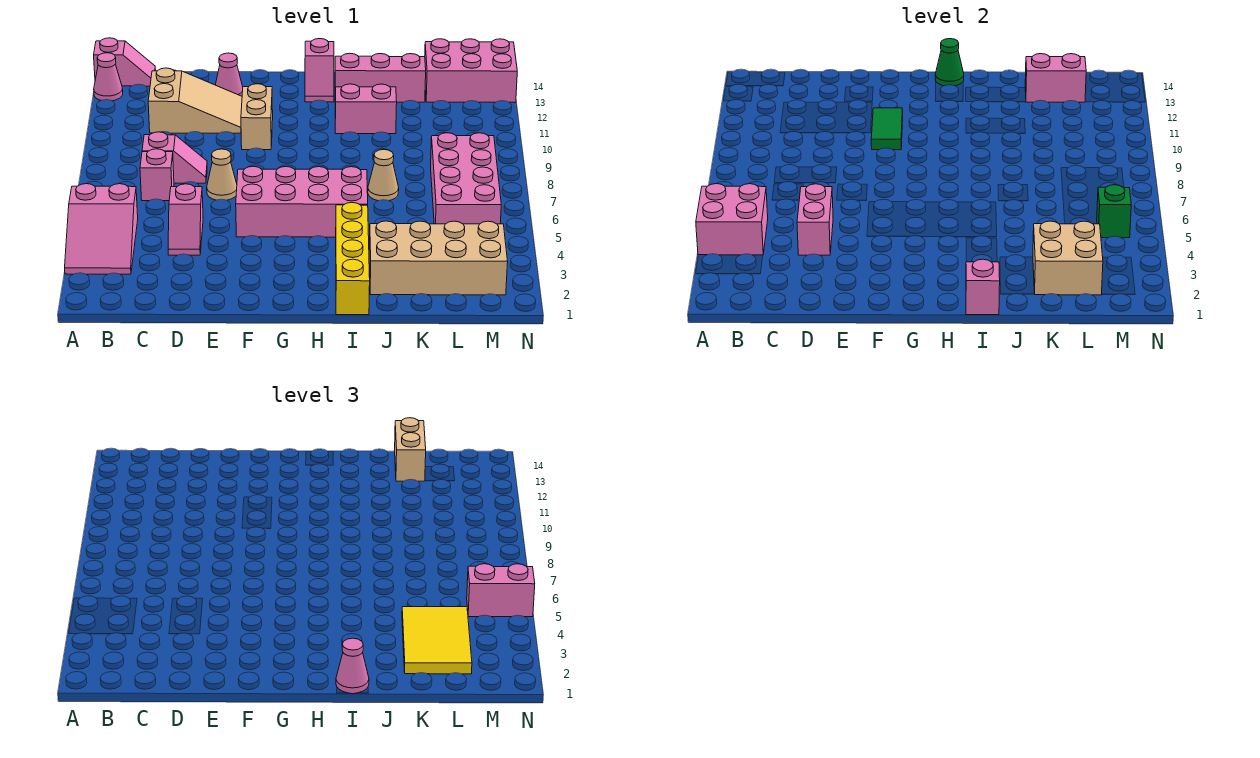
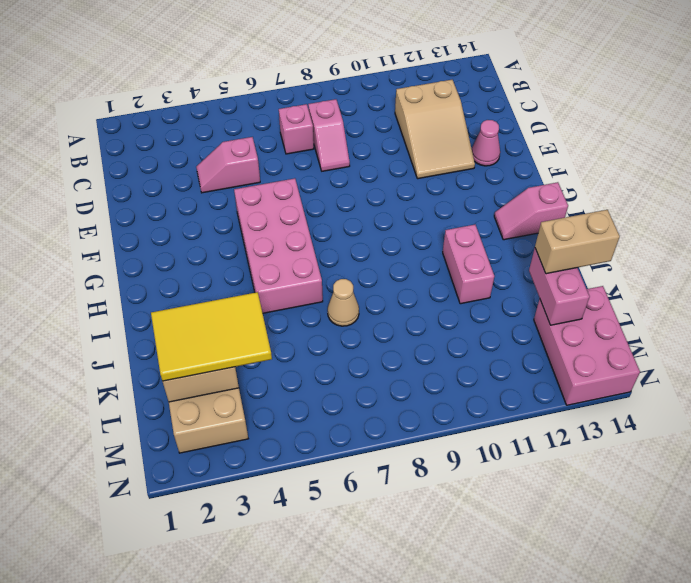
none -> pink 2x3 slope [65,184,138,274]
none -> pink 1x1 cone [94,53,123,101]
none -> pink 1x2 slope [94,38,156,86]
none -> tan 1x1 cone [207,149,237,200]

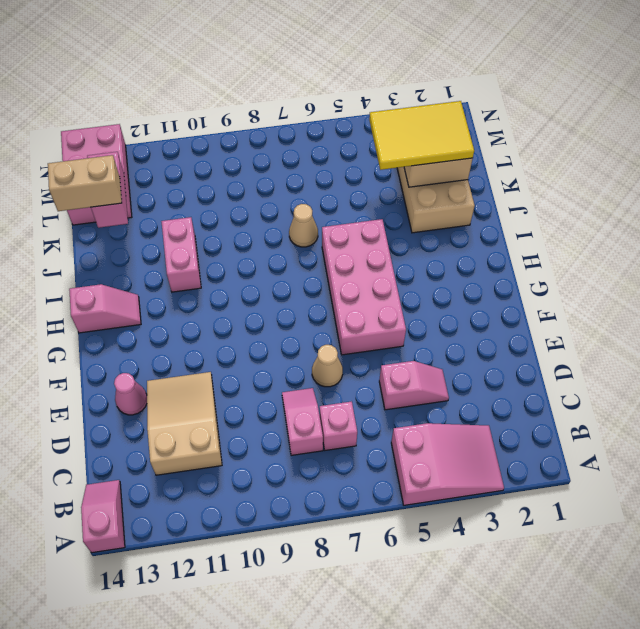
none -> pink 1x1 cone [94,53,123,101]
none -> tan 1x2 brick [241,84,273,150]
none -> yellow 1x4 brick [336,203,370,315]
none -> pink 1x3 brick [335,53,426,102]

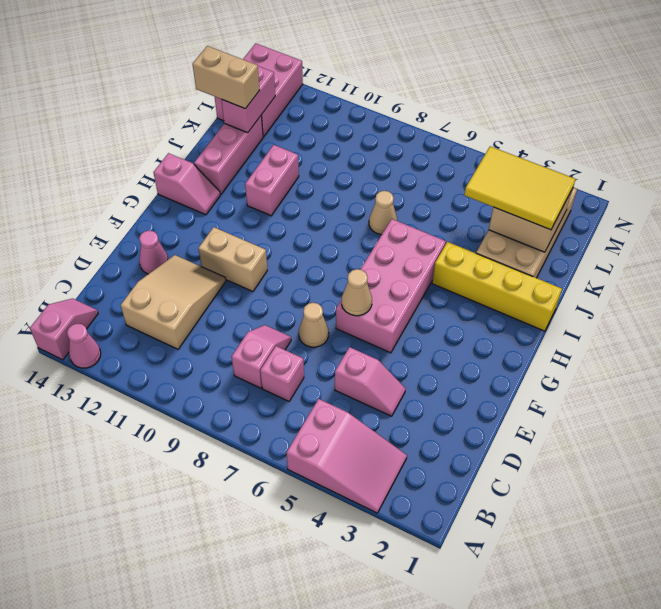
tan 1x1 cone [342,269,372,316] -> none
none -> pink 2x4 brick [431,133,501,224]
none -> pink 2x2 brick [696,184,768,255]
none -> pink 1x2 brick [797,184,833,255]
none -> green 1x2 tile [871,108,903,150]

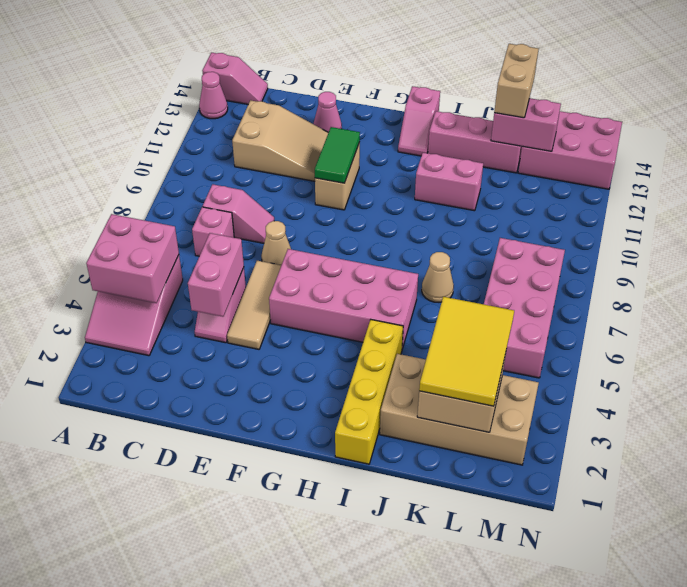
tan 1x3 tile [227,261,281,349] -> none
none -> green 1x1 cone [935,39,964,86]
none -> pink 1x1 brick [966,259,1000,315]
none -> green 1x1 brick [1097,185,1131,238]
none -> pink 1x1 cone [336,638,369,694]

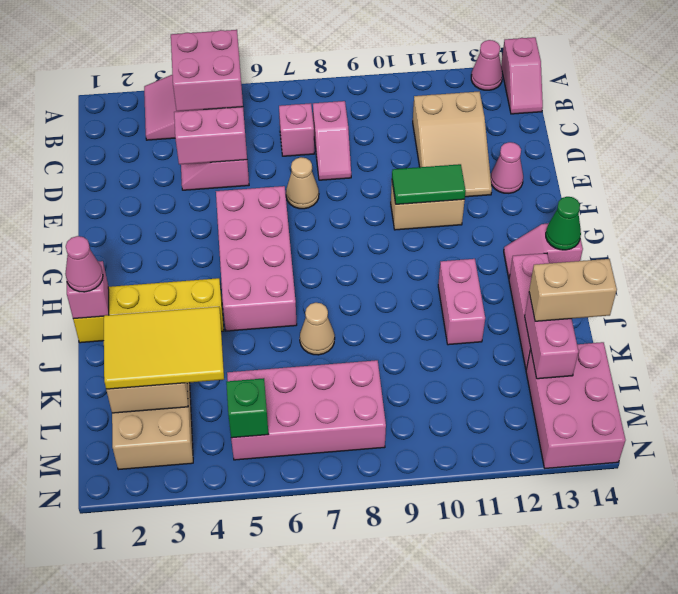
none -> pink 1x2 brick [467,564,535,617]

